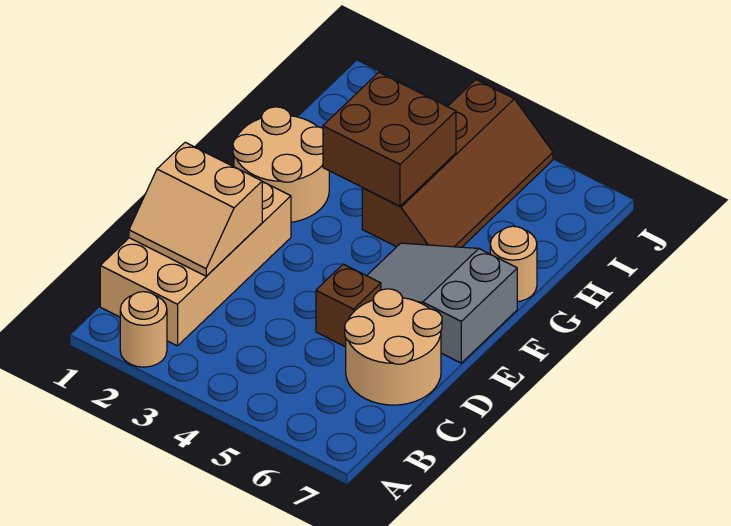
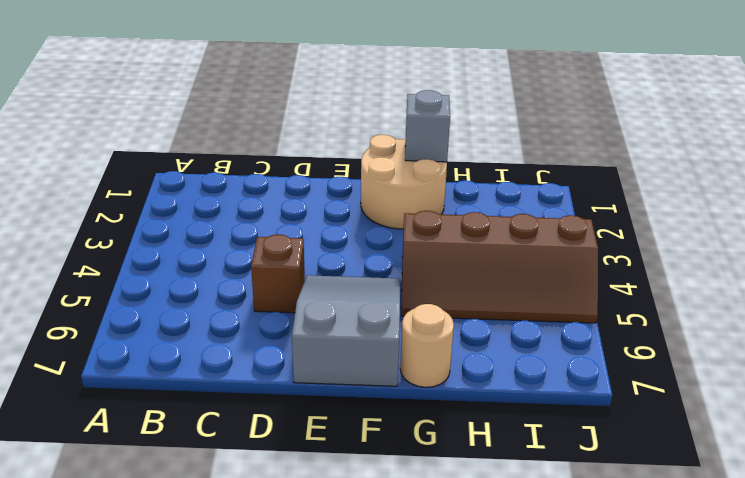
grey 1x1 brick [405,90,450,162] -> none
none -> tan 1x1 round brick [120,292,167,367]
none -> tan 2x4 brick [100,182,291,346]

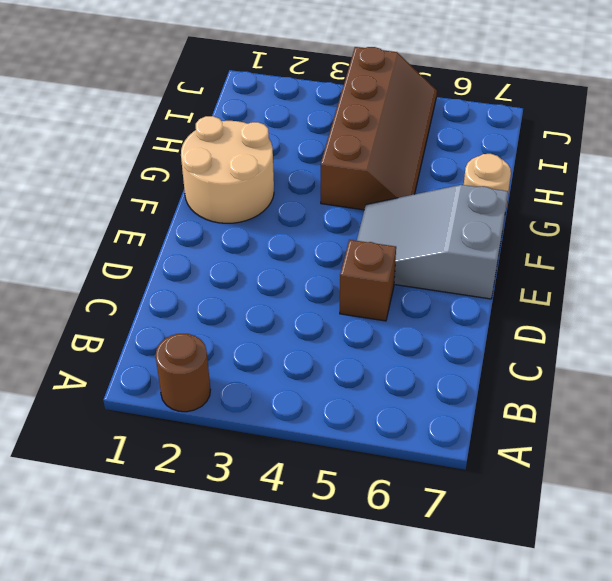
brown 1x1 round brick [155,334,210,412] -> tan 1x1 round brick [120,292,167,367]
none -> tan 2x4 brick [100,182,291,346]
none -> tan 2x2 round brick [345,289,442,405]

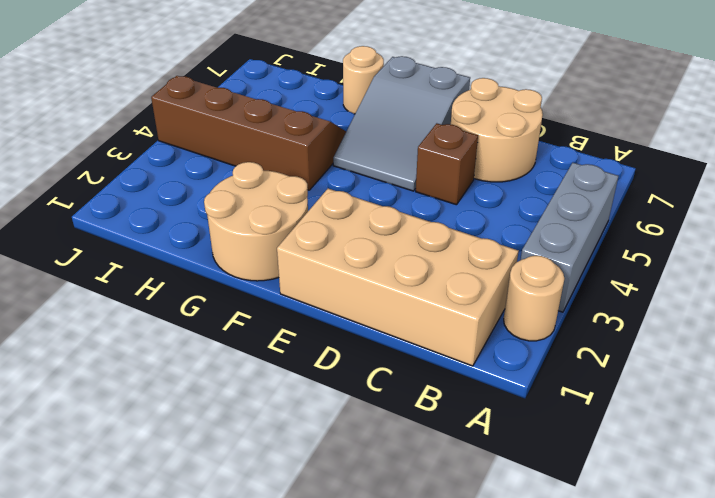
grey 1x3 brick [521,163,618,312] -> none
none -> tan 2x2 slope [129,142,262,276]
none -> brown 2x2 brick [323,72,456,206]

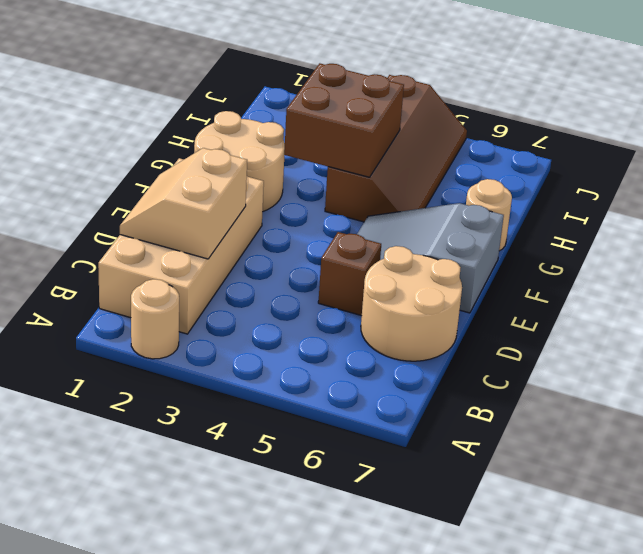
tan 2x2 slope [120,148,247,259] -> tan 2x2 slope turned to [129,142,262,276]

